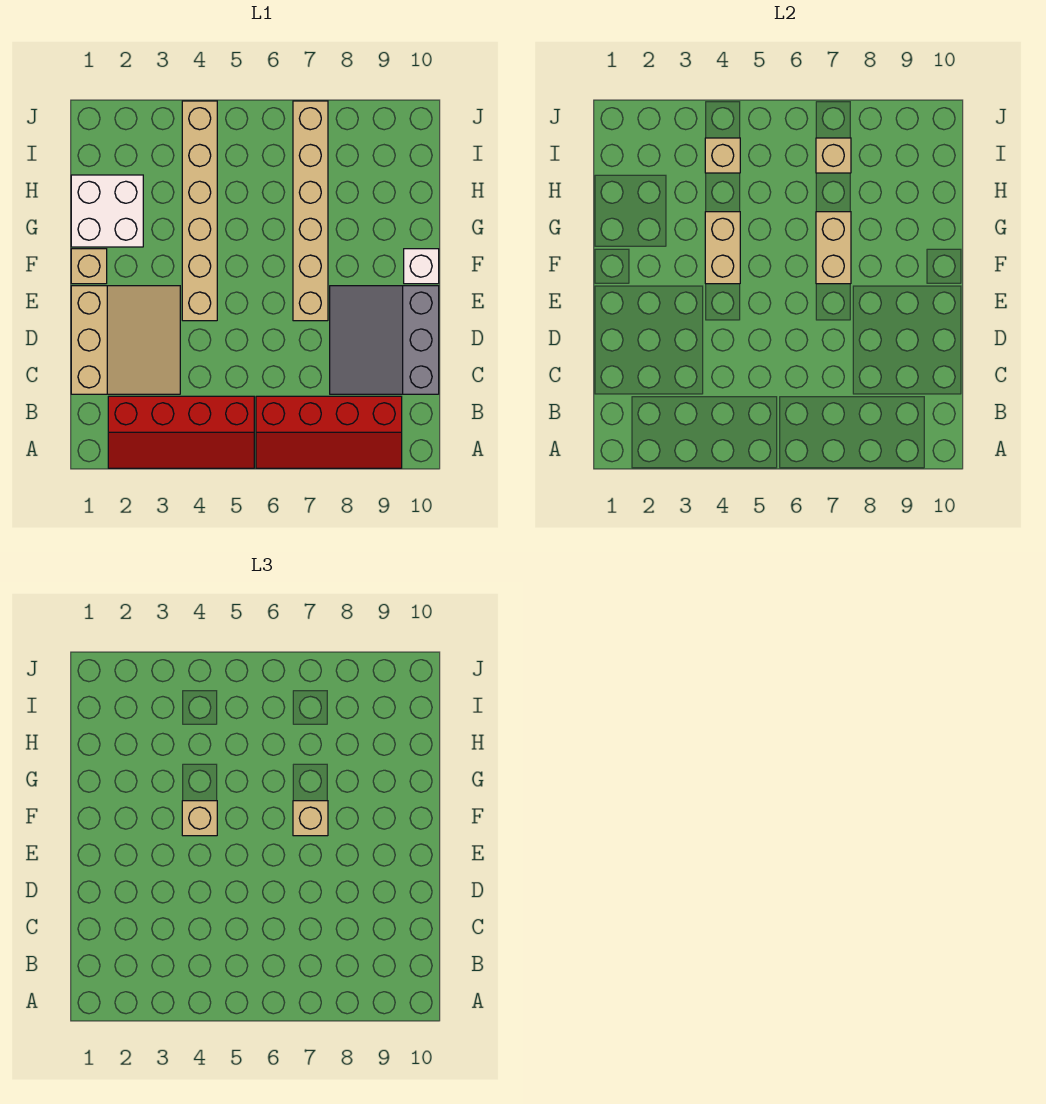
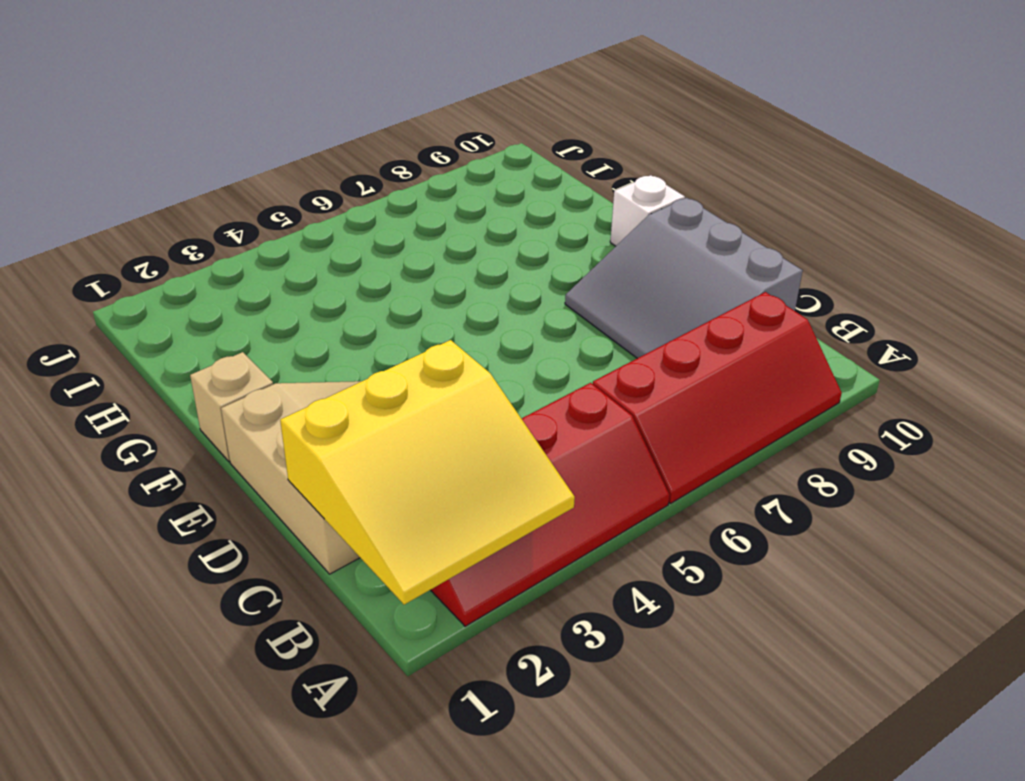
yellow 3x3 slope [280,340,575,605] -> none
none -> tan 1x6 brick [182,101,217,321]
none -> tan 1x6 brick [293,101,328,321]
none -> white 2x2 brick [71,175,143,247]

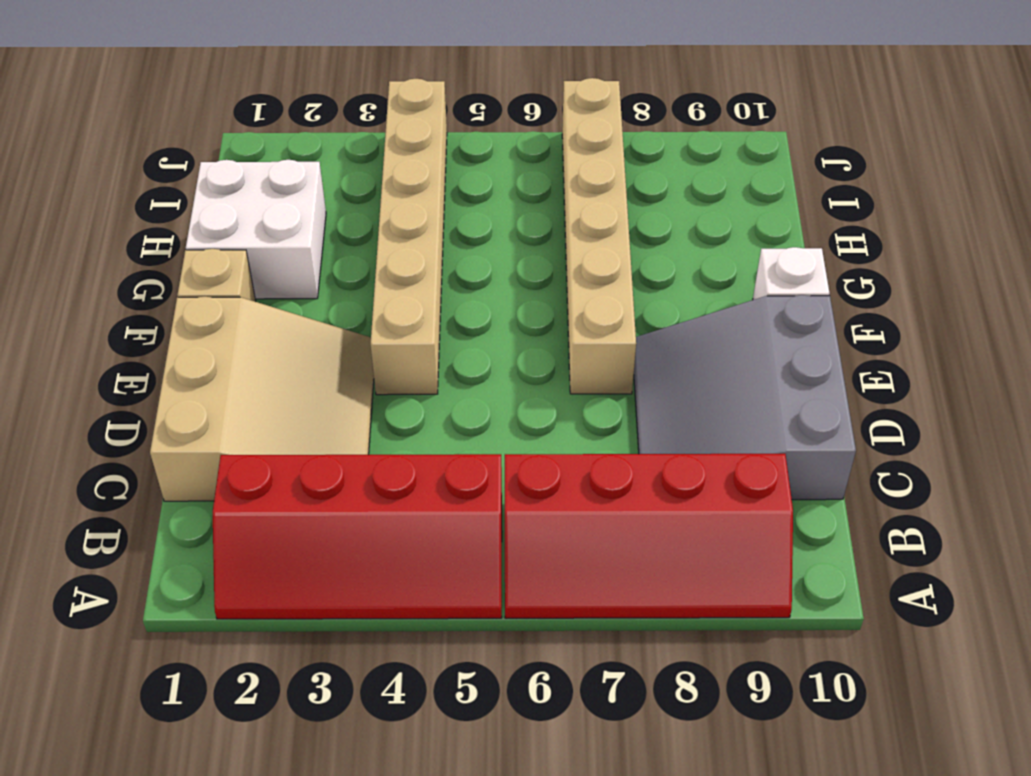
none -> tan 1x2 brick [705,212,740,284]
none -> tan 1x2 brick [816,212,851,284]
none -> tan 1x1 brick [705,138,740,173]

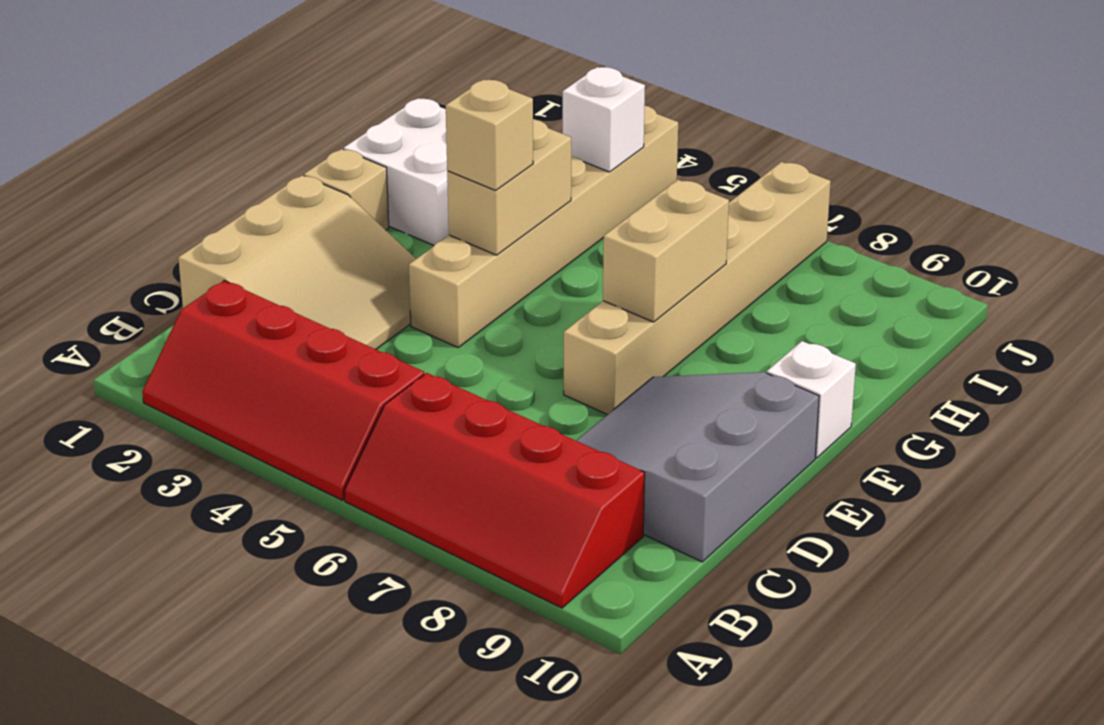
white 1x1 brick [563,67,645,172] -> tan 1x1 brick [705,138,740,173]
none -> tan 1x1 brick [816,138,851,173]
none -> tan 1x1 brick [293,801,328,836]

